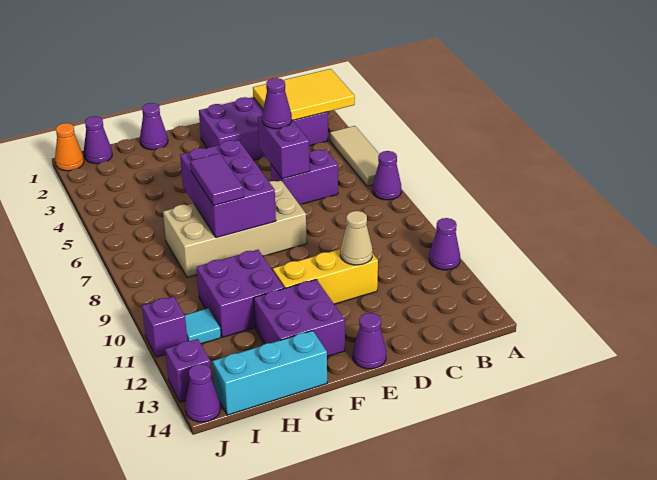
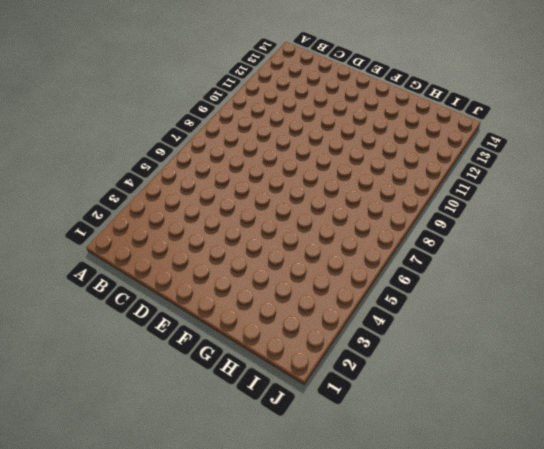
none -> tan 1x3 tile [330,126,379,186]
none -> purple 1x1 cone [373,151,401,200]
none -> purple 1x1 cone [429,218,460,270]

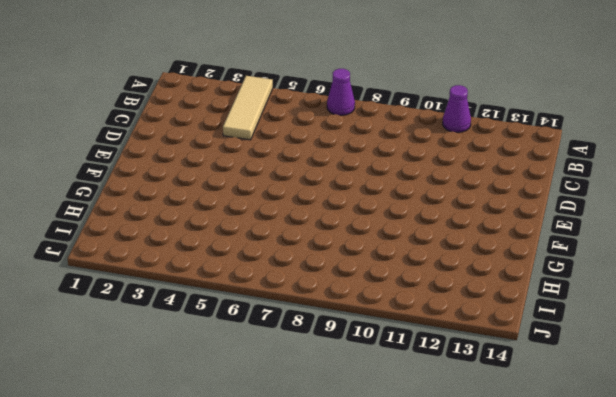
tan 1x3 tile [223,76,273,140] -> tan 1x3 tile turned to [330,126,379,186]
none -> purple 2x4 brick [199,97,328,160]
none -> purple 1x2 brick [271,149,338,204]
none -> yellow 1x3 brick [273,249,378,304]

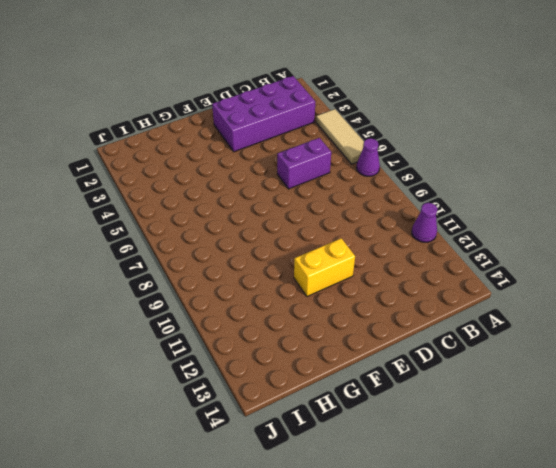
yellow 1x2 brick [294,238,355,296] -> yellow 1x3 brick [273,249,378,304]
none -> tan 2x4 brick [163,180,307,277]
none -> purple 1x1 cone [353,313,386,369]
none -> purple 2x2 brick [254,279,345,357]

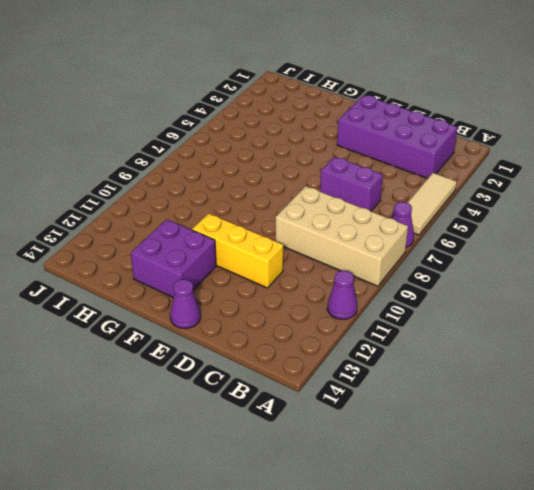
tan 2x4 brick [276,186,408,286] -> tan 2x4 brick moved to [163,180,307,277]
none -> purple 1x1 cone [140,103,168,150]
none -> purple 2x2 brick [197,250,284,337]
none -> cyan 1x3 brick [213,331,327,415]

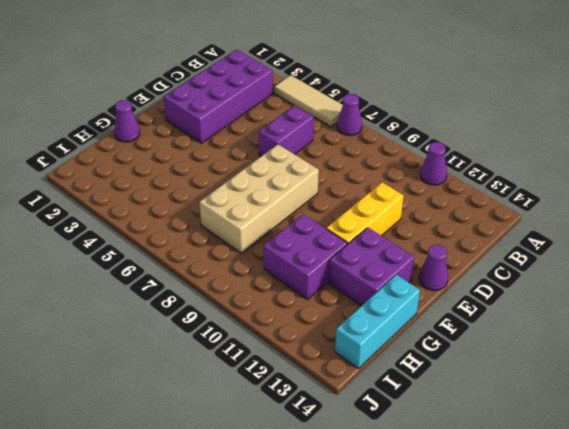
none -> purple 1x1 cone [84,116,112,164]
none -> cyan 1x1 tile [185,308,221,344]
none -> orange 1x1 cone [55,123,84,171]

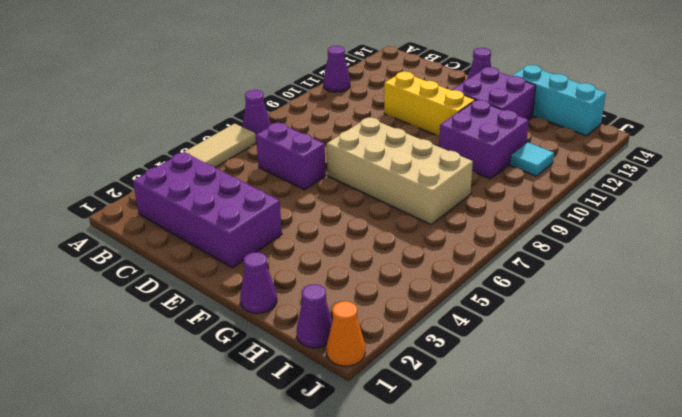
none -> purple 1x1 brick [142,296,187,357]
none -> purple 1x1 brick [165,339,212,402]
none -> purple 1x1 cone [185,364,221,422]

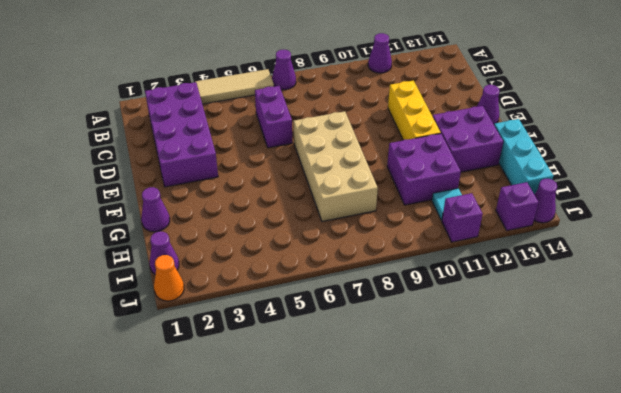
none -> yellow 2x3 tile [253,69,355,120]
none -> purple 1x2 brick [258,116,310,179]
none -> tan 1x1 cone [340,211,373,265]

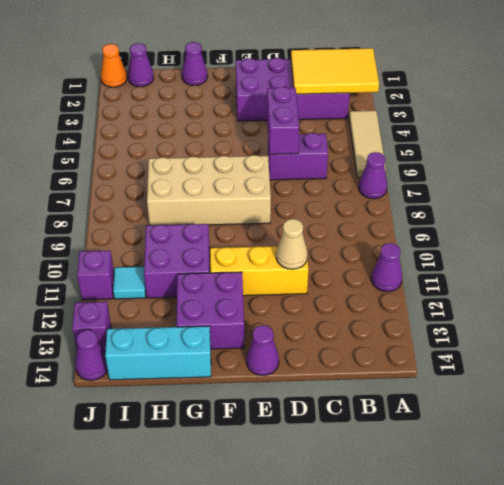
none -> purple 2x3 brick [180,140,276,238]
none -> purple 1x1 cone [262,78,292,129]
none -> purple 1x2 tile [190,153,244,205]

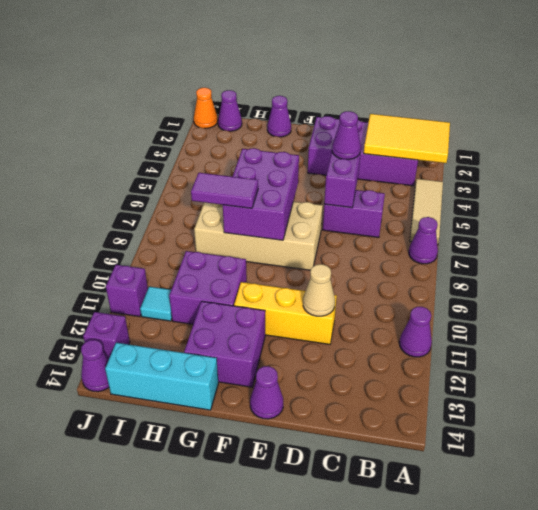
purple 1x2 tile [191,173,258,208] -> purple 1x2 tile turned to [190,153,244,205]

